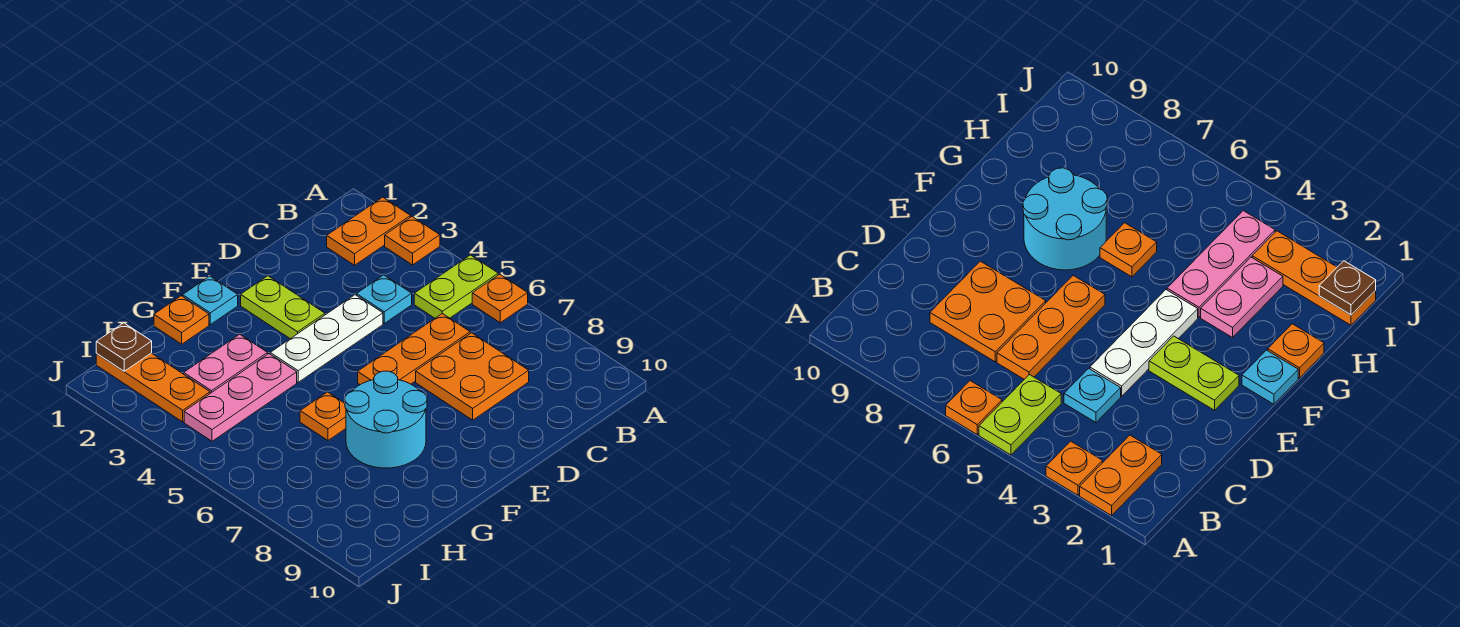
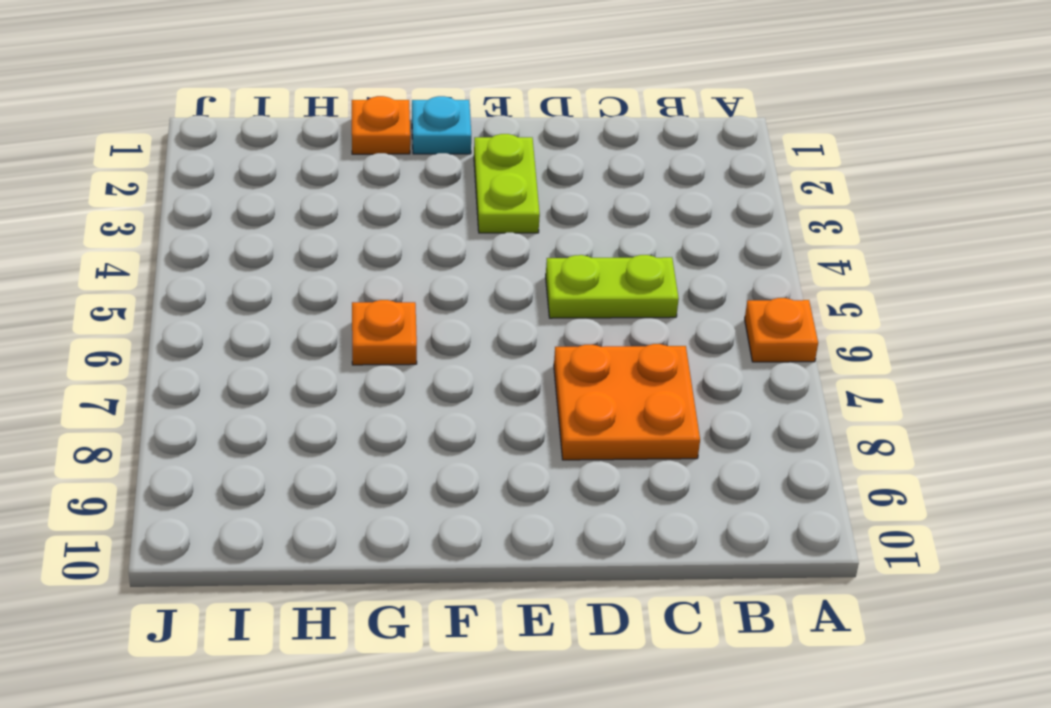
lime 1x2 plate [546,255,679,318] -> lime 1x2 plate moved to [414,255,498,318]
none -> orange 1x2 plate [327,197,411,265]
none -> orange 1x1 plate [385,217,440,265]
none -> cyan 1x1 plate [356,275,412,323]

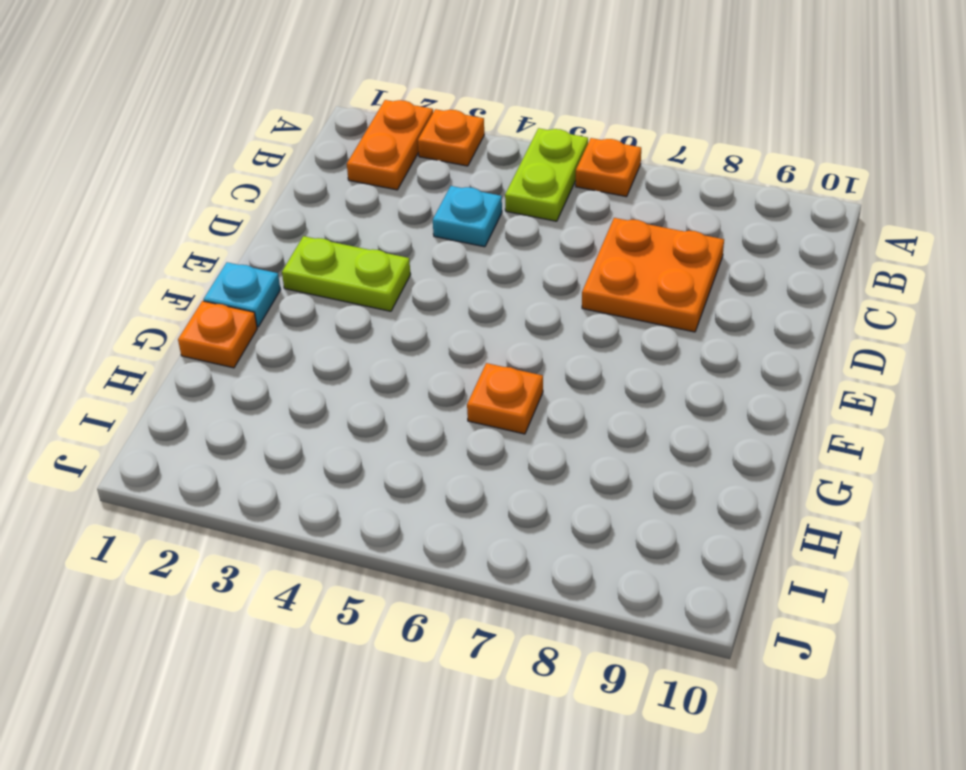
none -> orange 1x3 plate [358,313,470,385]
none -> white 1x3 plate [270,295,383,382]
none -> cyan 2x2 round brick [345,371,427,468]

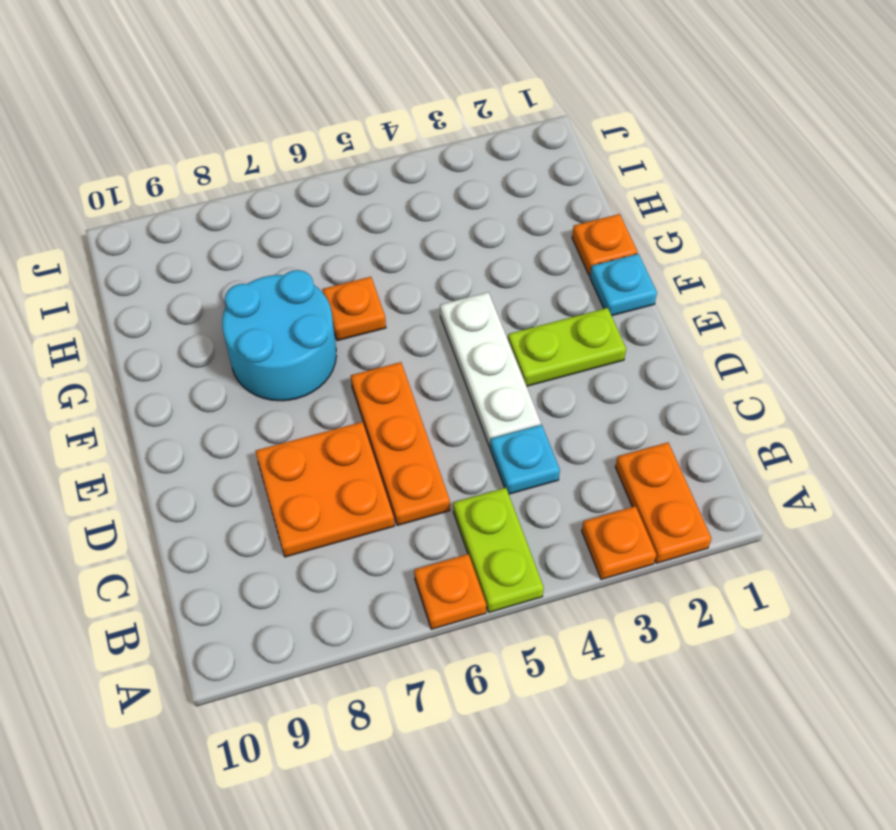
none -> pink 1x2 plate [184,334,268,393]
none -> pink 1x3 plate [184,354,297,441]
none -> orange 1x3 plate [96,353,210,422]

